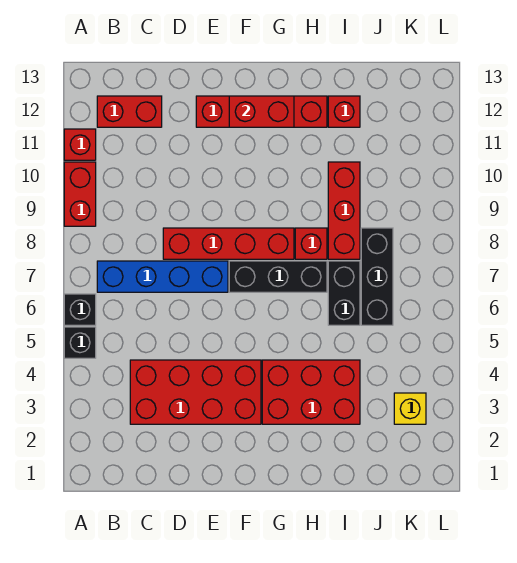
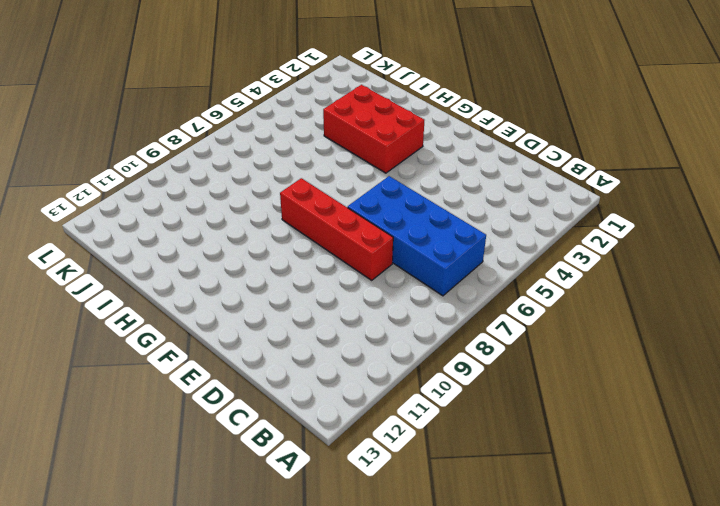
blue 2x4 brick [348,176,486,296] -> blue 1x4 brick [97,261,228,292]
none -> black 1x1 brick [64,327,96,358]
none -> black 1x1 brick [64,294,96,325]
none -> red 1x2 brick [64,162,96,226]

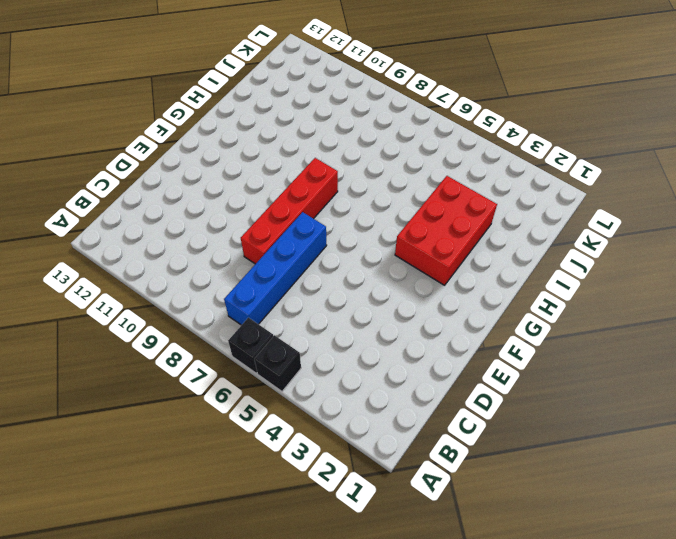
none -> red 1x2 brick [64,162,96,226]
none -> red 1x1 brick [64,129,96,160]
none -> red 1x2 brick [97,96,162,127]

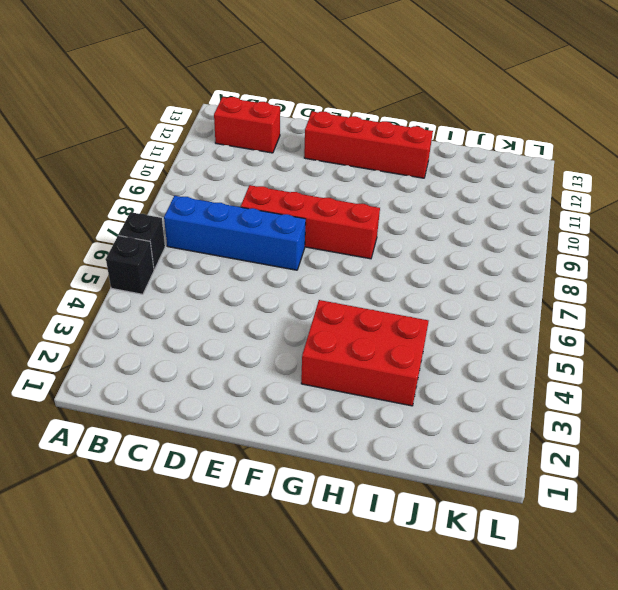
none -> red 1x2 brick [64,162,96,226]
none -> red 1x1 brick [64,129,96,160]
none -> red 2x4 brick [130,360,261,424]

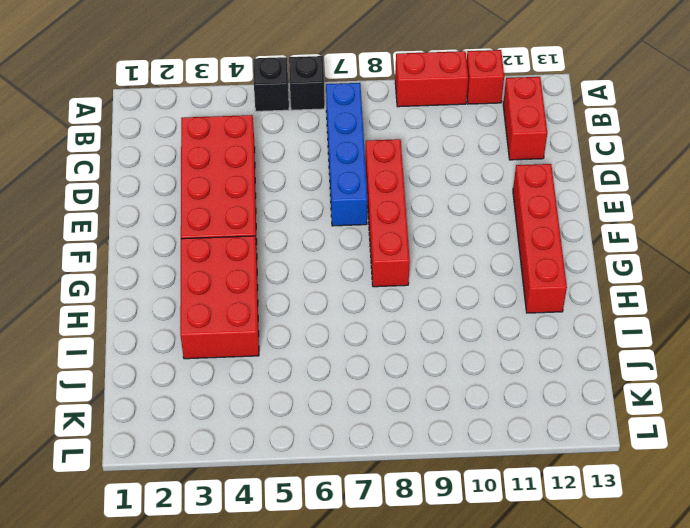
none -> black 1x3 brick [229,261,327,292]
none -> red 1x1 brick [295,228,327,259]
none -> black 1x2 brick [328,261,360,325]

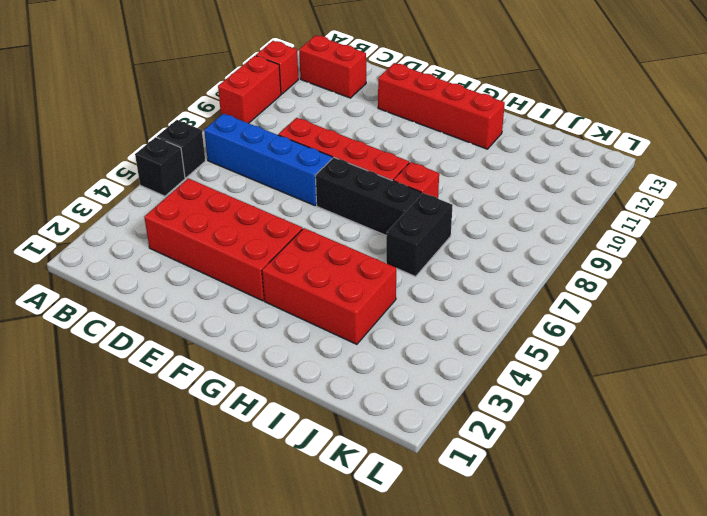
none -> red 1x3 brick [328,162,360,259]
none -> red 1x1 brick [328,96,360,127]
none -> black 1x3 brick [361,228,393,325]

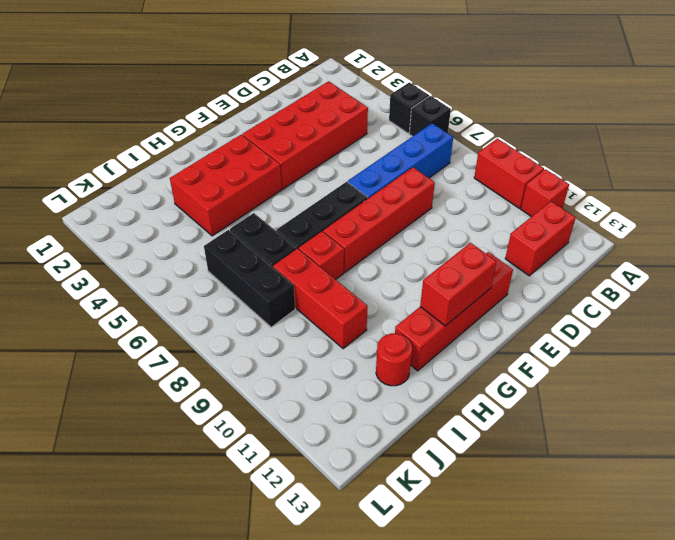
red 1x1 round brick [376,333,412,386] -> red 1x1 brick [328,96,360,127]
none -> yellow 1x1 brick [394,393,426,424]

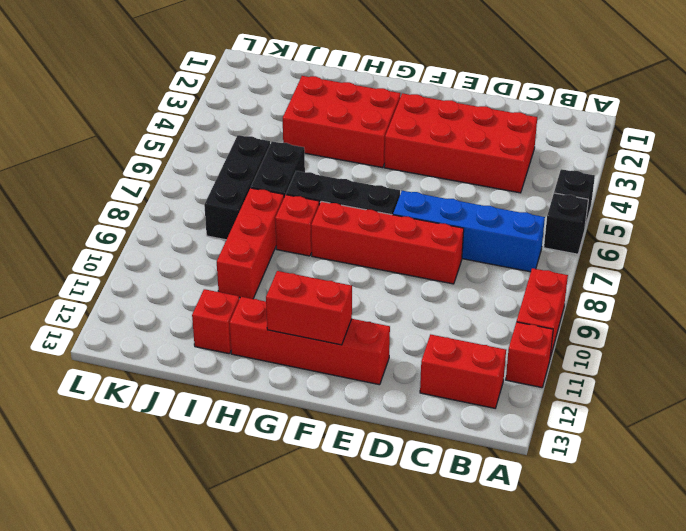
none -> yellow 1x1 brick [394,393,426,424]

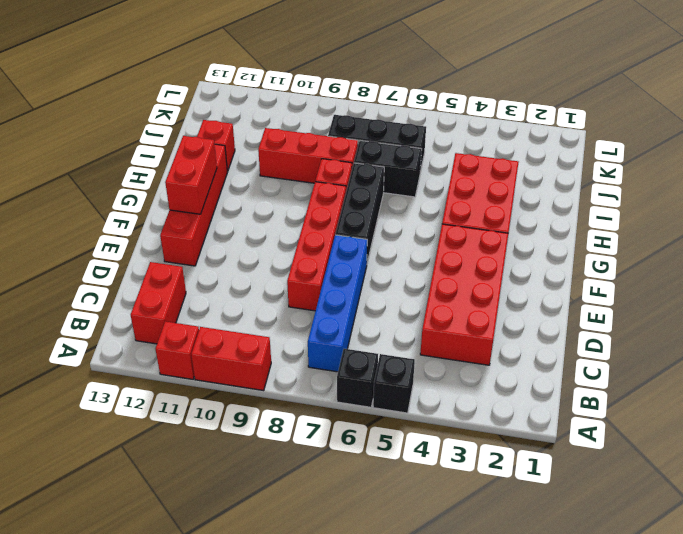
none -> yellow 1x1 brick [394,393,426,424]

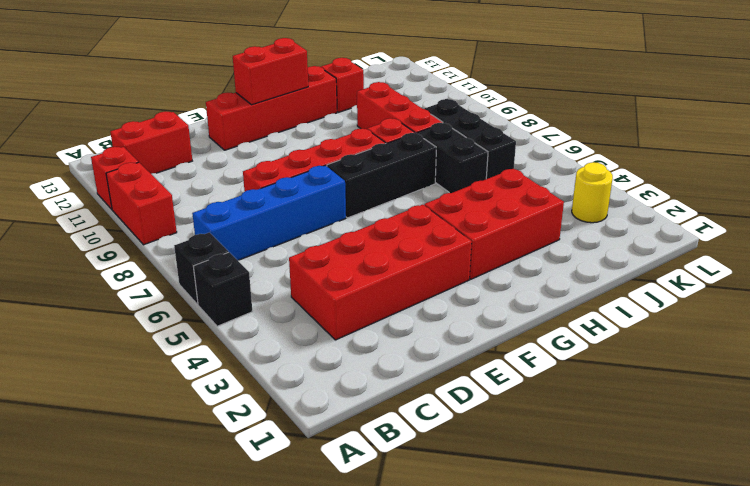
yellow 1x1 round brick [572,162,613,223] -> yellow 1x1 brick [394,393,426,424]

